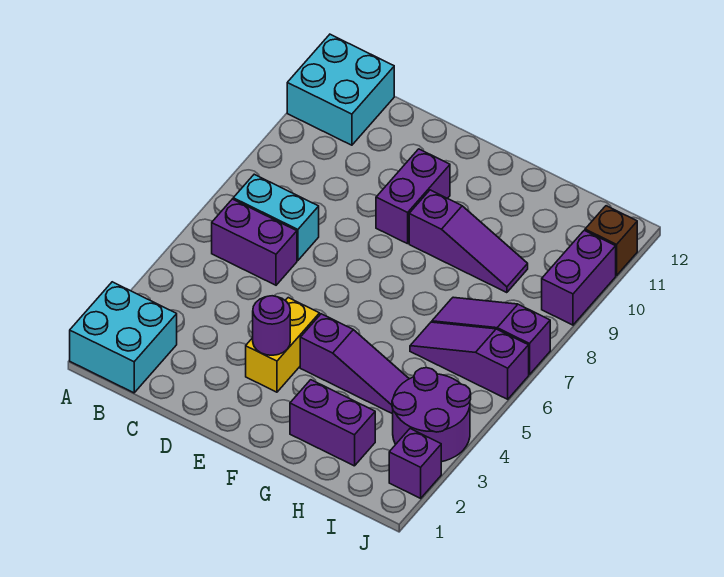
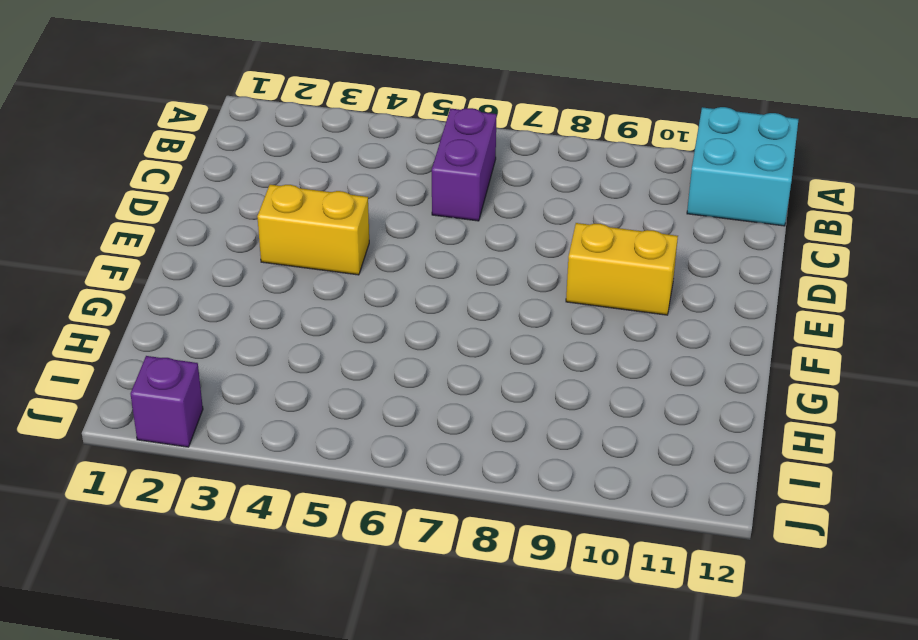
yellow 1x2 brick [566,223,678,315] -> purple 1x2 brick [376,149,450,244]
none -> cyan 2x2 brick [70,282,177,393]
none -> cyan 1x2 brick [233,174,319,261]
none -> purple 1x3 slope [300,314,409,414]

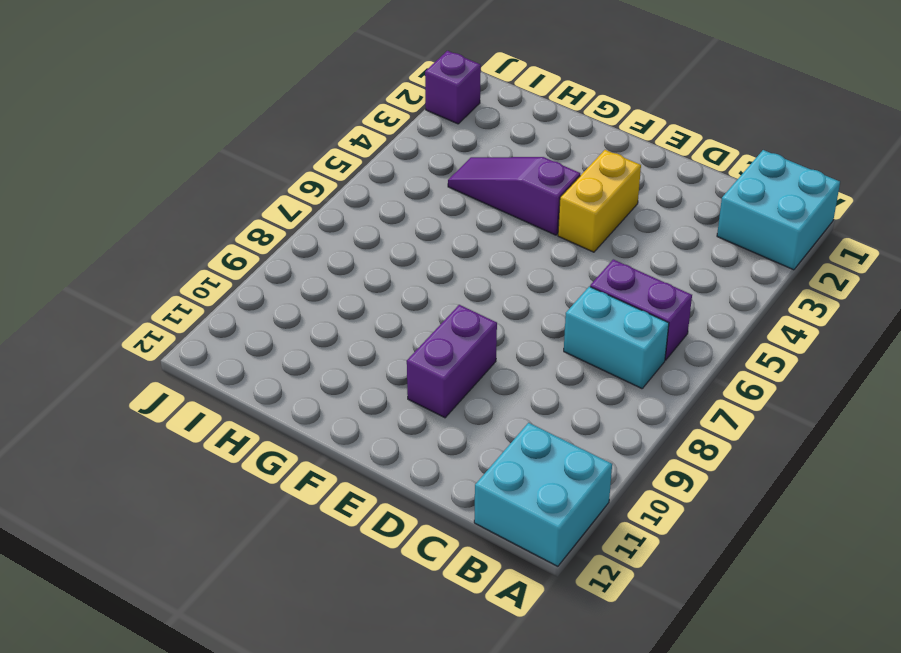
none -> purple 1x3 slope [409,190,528,293]
none -> purple 1x2 brick [290,380,375,466]
none -> purple 1x3 slope [410,322,529,399]

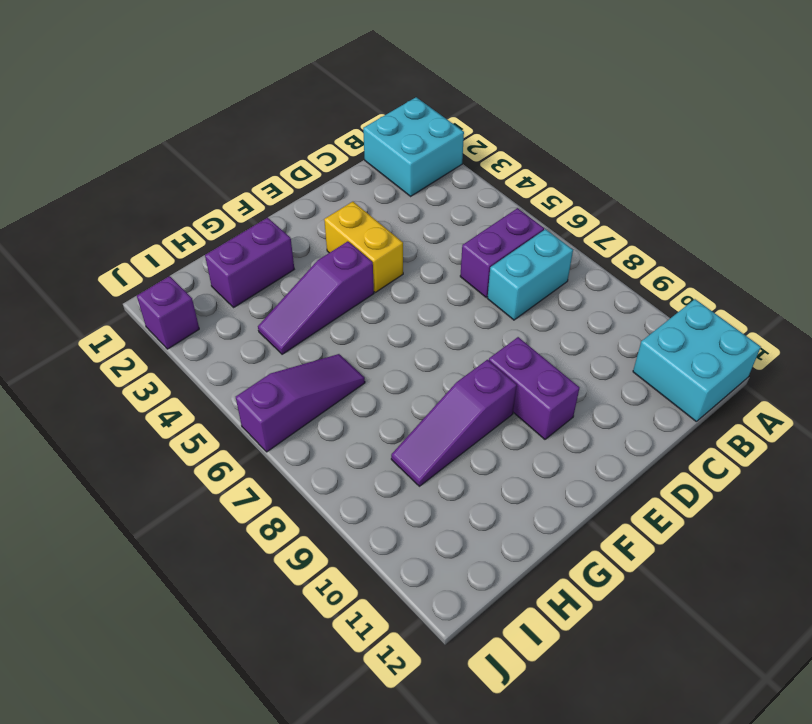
none -> purple 1x3 slope [432,297,550,375]
none -> purple 2x2 round brick [392,368,471,462]
none -> purple 1x2 brick [542,230,616,325]

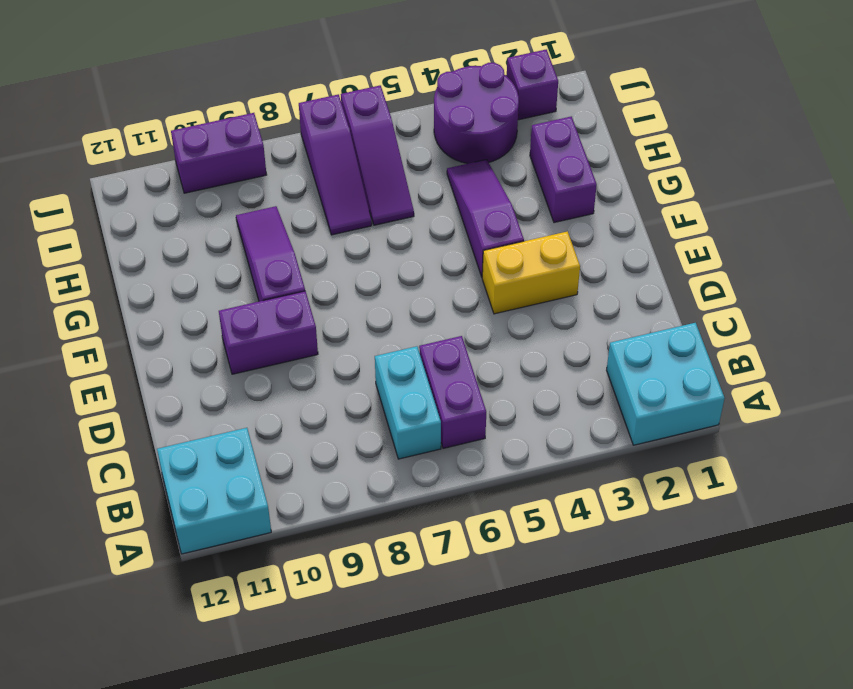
none -> brown 1x1 brick [585,206,637,276]
none -> purple 1x1 round brick [253,296,290,355]

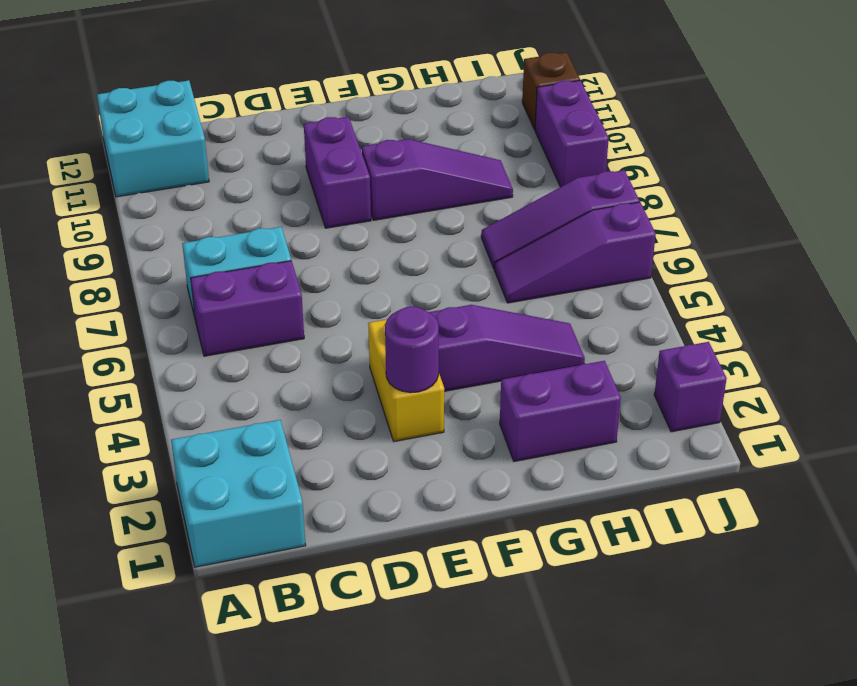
none -> purple 2x2 round brick [392,368,471,462]

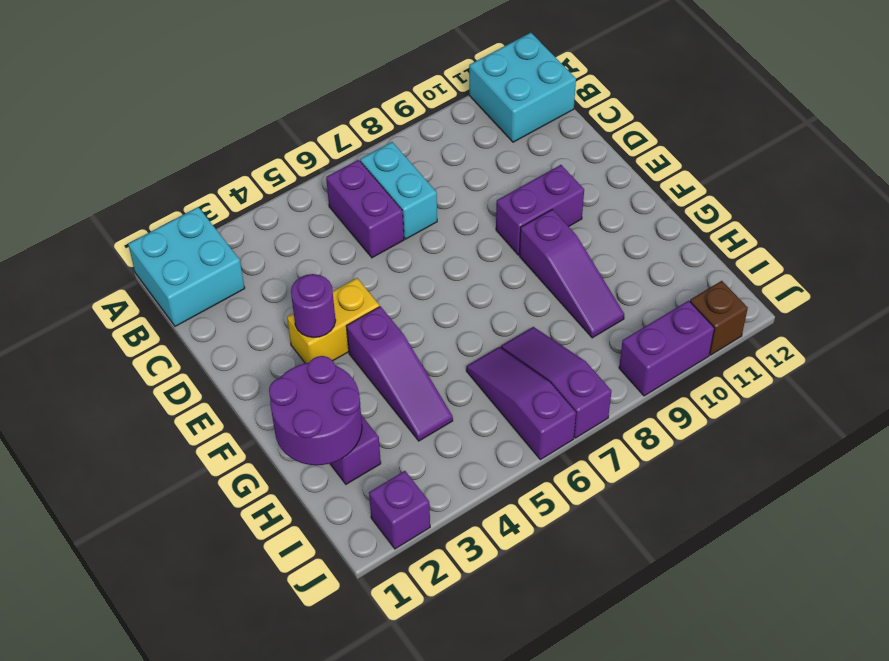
purple 2x2 round brick [269,356,362,465] -> purple 2x2 round brick moved to [392,368,471,462]

